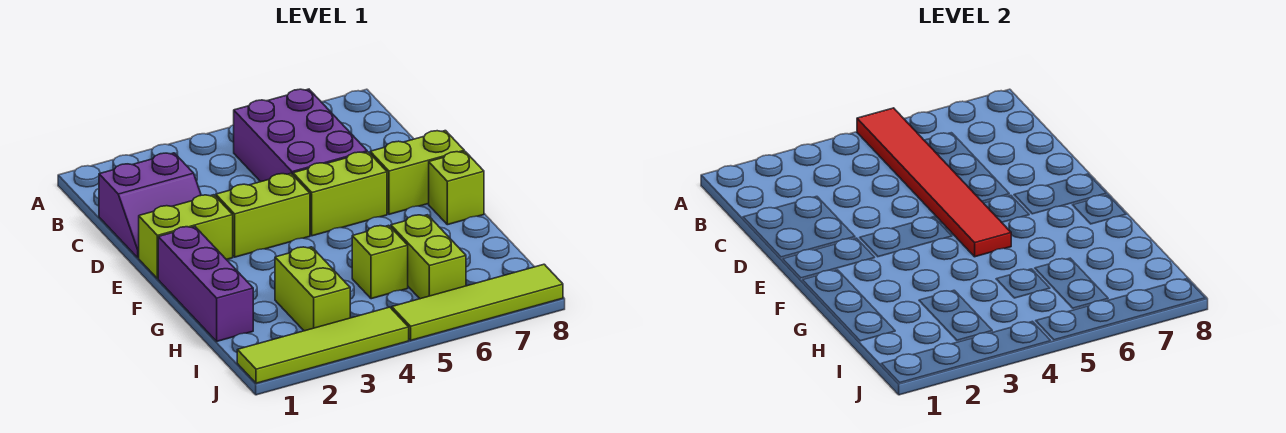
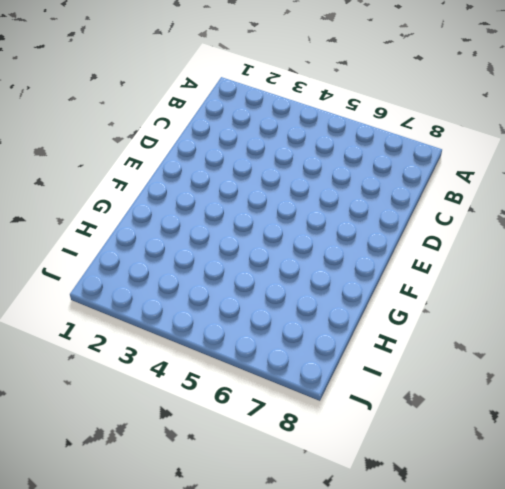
none -> purple 2x3 brick [234,89,367,182]
none -> purple 2x2 slope [99,153,201,258]
none -> lime 1x2 brick [139,195,233,279]

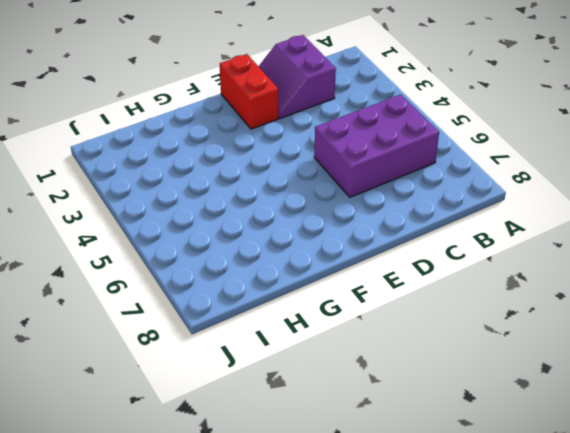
red 1x2 brick [220,54,278,129] -> lime 1x2 brick [139,195,233,279]
none -> lime 1x2 brick [216,173,310,257]
none -> lime 1x2 brick [293,152,387,236]
none -> lime 1x2 brick [370,131,464,214]

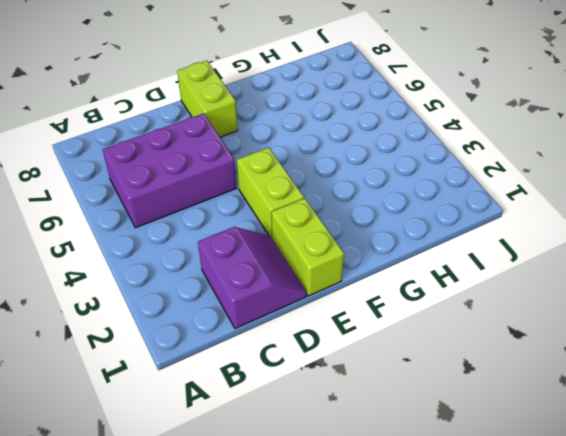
none -> lime 1x2 brick [293,152,387,236]
none -> purple 1x3 brick [158,226,253,341]
none -> lime 1x1 brick [429,151,484,225]

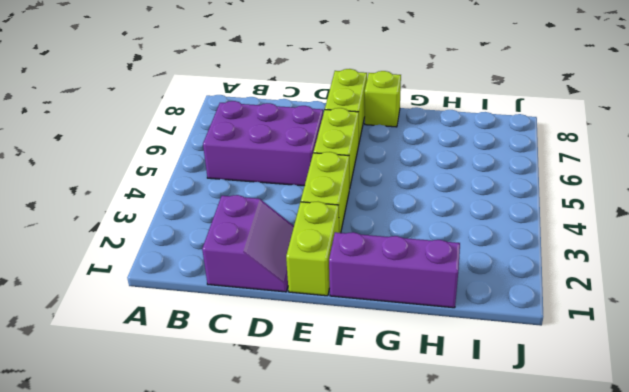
none -> lime 1x2 brick [275,247,350,331]
none -> lime 1x1 brick [352,225,408,299]
none -> lime 1x2 brick [391,215,466,299]

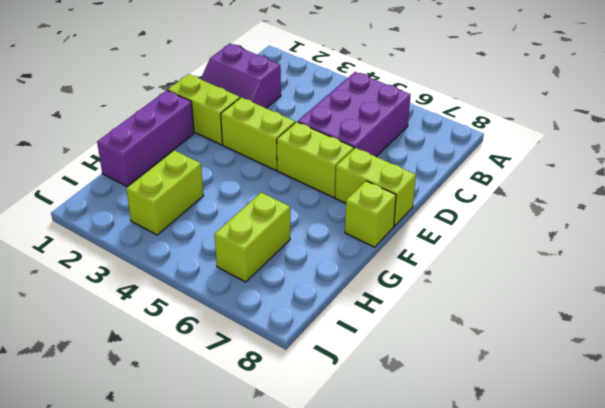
none -> lime 1x1 brick [352,225,408,299]
none -> lime 1x4 tile [237,307,409,383]
none -> lime 1x4 tile [392,264,563,340]

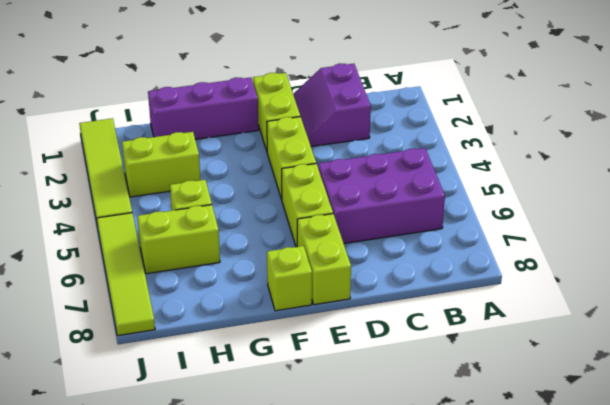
none -> red 1x6 tile [857,108,1011,257]

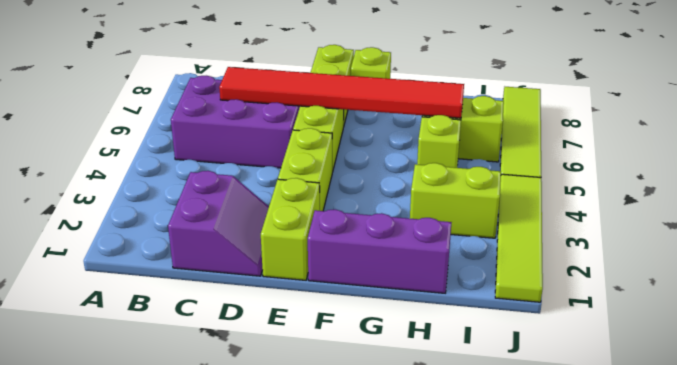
red 1x6 tile [219,67,464,118] -> red 1x6 tile moved to [857,108,1011,257]

